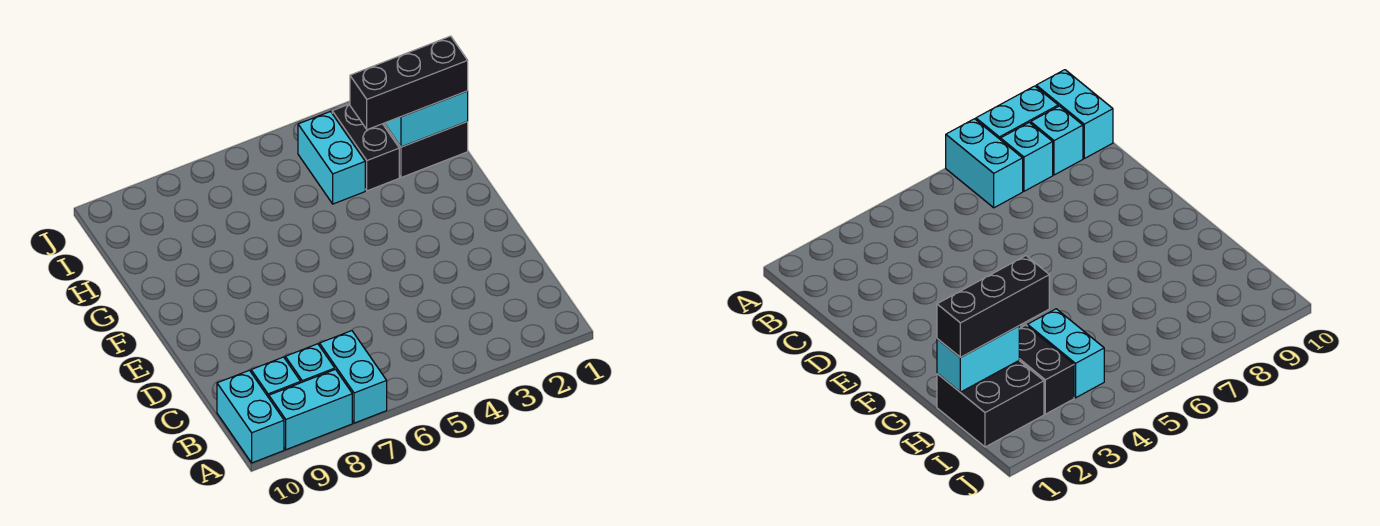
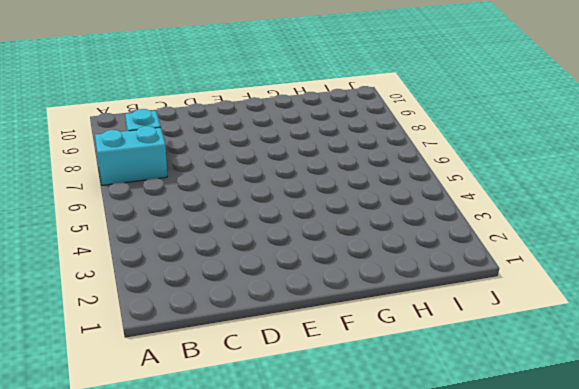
none -> cyan 1x2 brick [269,369,352,450]
none -> cyan 1x2 brick [217,370,284,463]

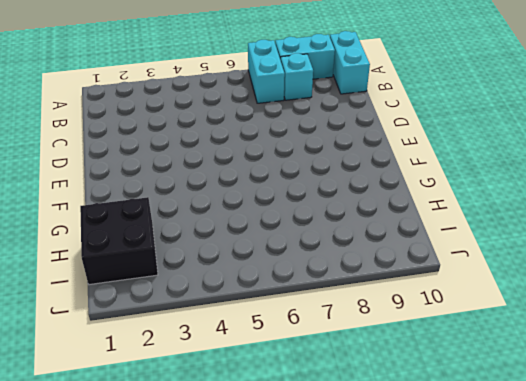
none -> cyan 1x1 brick [251,357,301,398]
none -> black 1x2 brick [332,104,399,191]

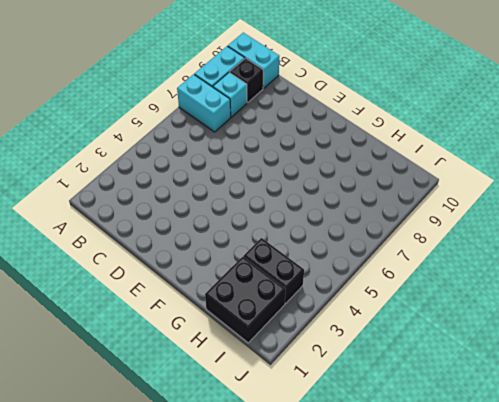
black 1x1 brick [230,58,263,102] -> cyan 1x1 brick [251,357,301,398]
none -> cyan 1x2 brick [298,112,365,204]
none -> cyan 1x2 brick [385,91,468,147]

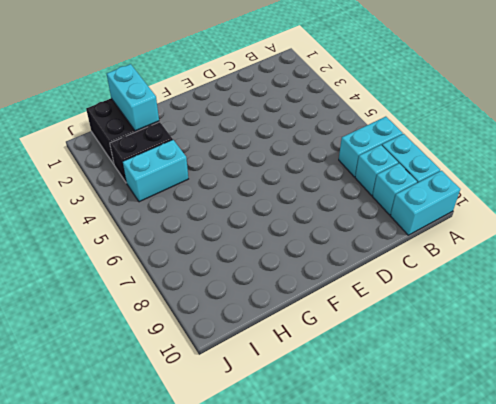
none -> black 1x3 brick [350,36,468,130]

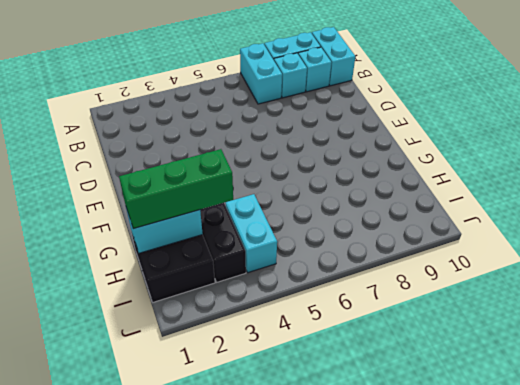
green 1x3 brick [119,149,233,229] -> black 1x3 brick [350,36,468,130]

